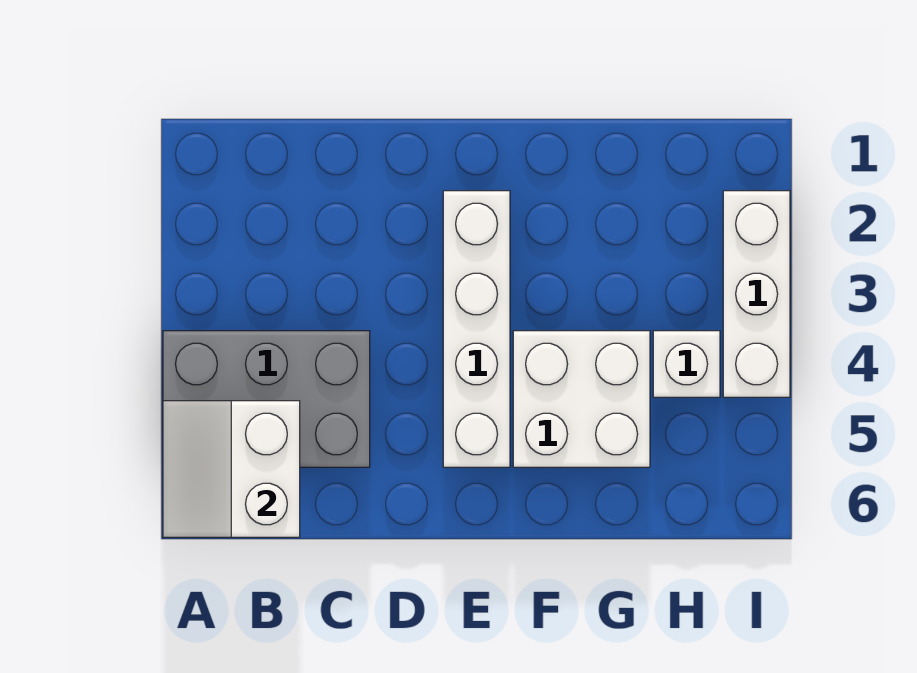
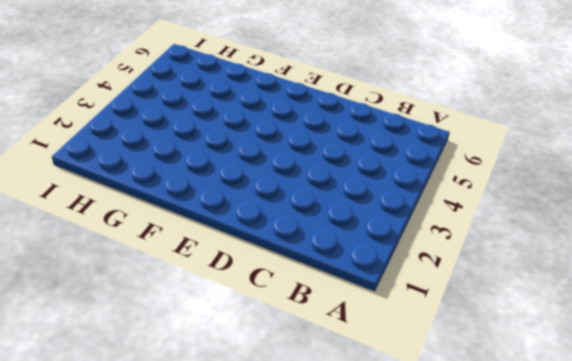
none -> grey 2x3 brick [163,331,370,467]
none -> white 1x4 brick [443,191,510,467]

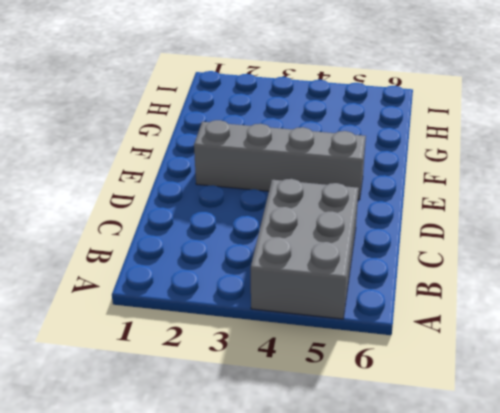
grey 1x4 brick [194,120,366,200] -> white 1x4 brick [443,191,510,467]
none -> white 2x2 brick [513,331,650,467]
none -> white 1x1 brick [653,331,720,397]

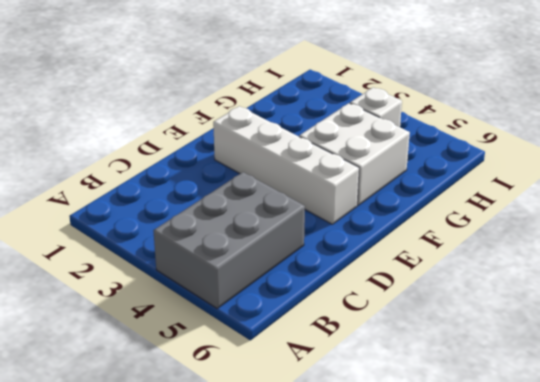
none -> white 1x3 brick [723,191,790,397]
none -> white 2x2 slope [163,401,300,537]

